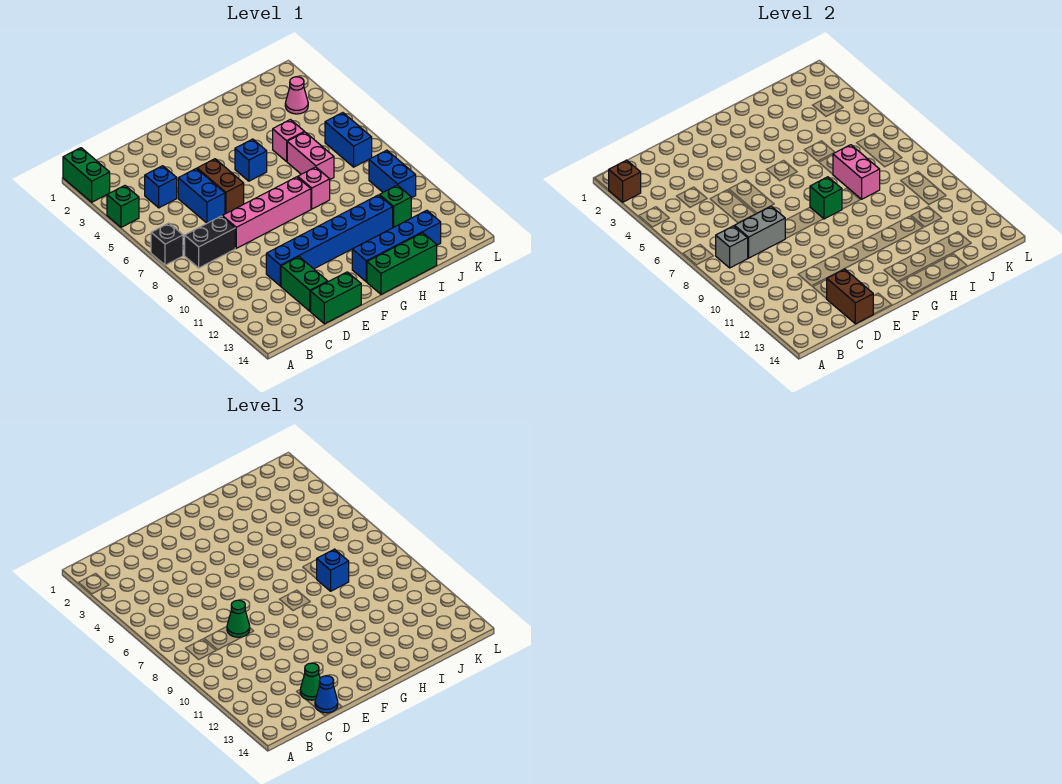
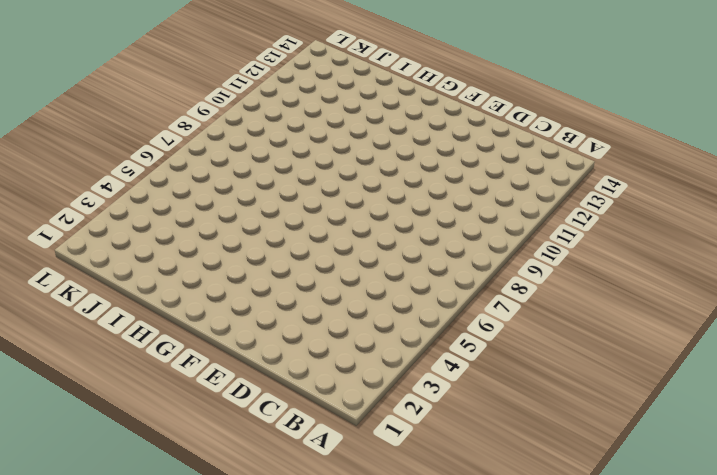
none -> green 1x2 brick [63,148,110,202]
none -> green 1x1 brick [107,186,139,227]
none -> black 1x1 brick [151,223,183,265]
none -> black 1x2 brick [185,216,235,268]

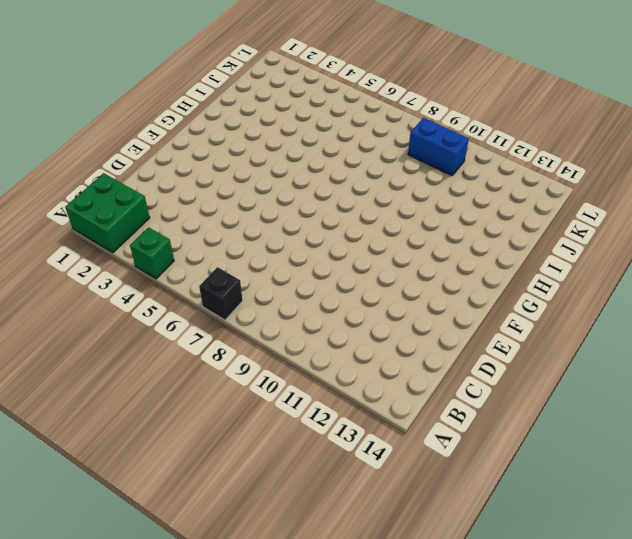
green 2x2 brick [65,173,150,253] -> green 1x2 brick [63,148,110,202]
none -> black 1x2 brick [185,216,235,268]
none -> blue 1x1 brick [145,166,177,208]
none -> blue 1x2 brick [178,169,225,223]
none -> pink 1x4 brick [222,177,311,248]

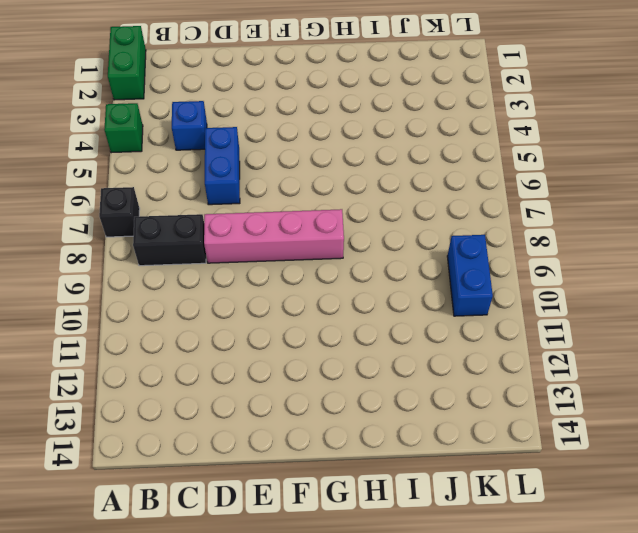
none -> blue 1x6 brick [266,195,393,286]
none -> green 1x2 brick [281,257,328,311]
none -> green 1x2 brick [311,272,361,324]
none -> brown 1x2 brick [197,159,244,213]

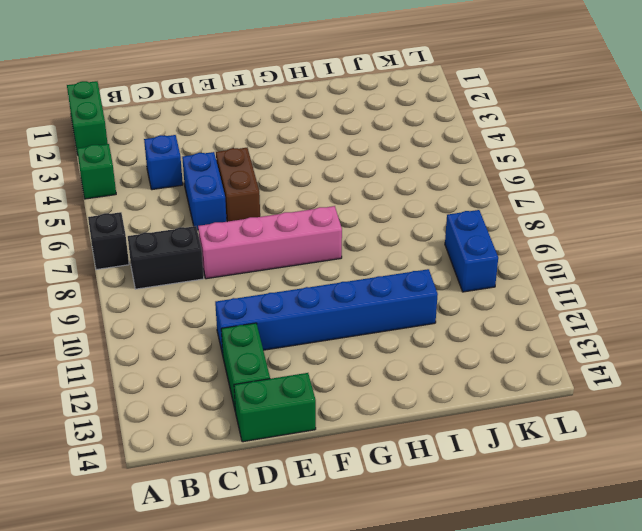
none -> blue 1x1 brick [235,139,267,181]
none -> blue 1x4 brick [352,210,441,282]
none -> green 1x3 brick [367,233,437,294]
none -> pink 1x1 brick [298,167,330,209]

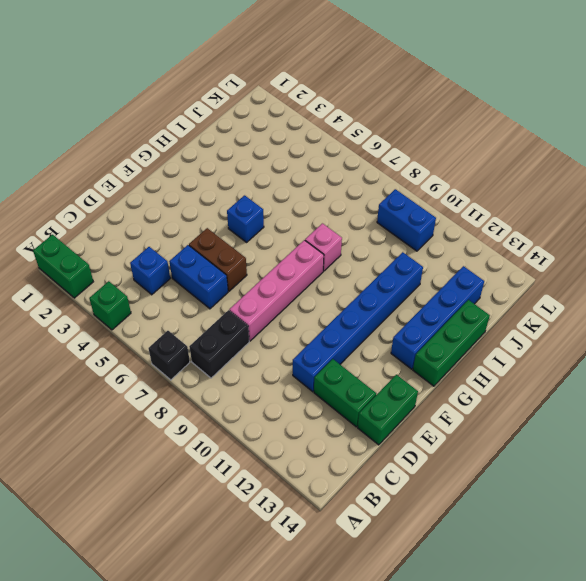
none -> pink 1x1 brick [273,120,304,161]
none -> pink 1x2 brick [287,132,334,179]
none -> green 1x1 brick [380,185,411,227]
none -> pink 1x1 cone [285,77,308,114]

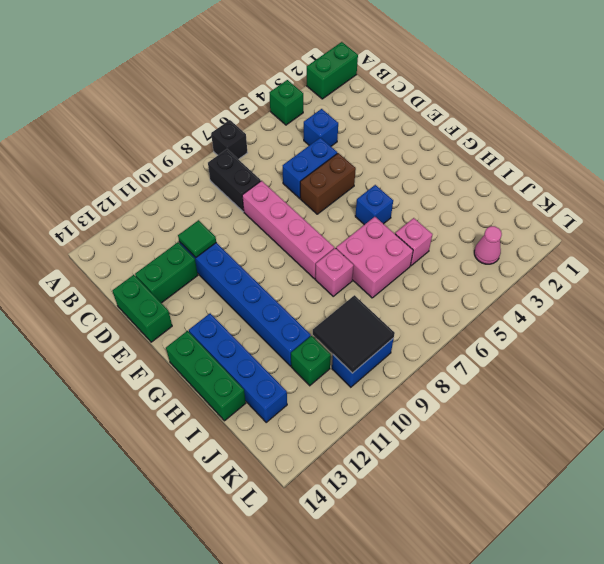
green 1x1 tile [178,220,216,257] -> none
pink 2x2 brick [336,217,413,298] -> pink 1x2 brick [287,132,334,179]
black 2x2 tile [313,295,395,373] -> none
none -> blue 1x2 brick [325,113,372,167]
none -> brown 1x1 brick [609,160,641,202]
none -> grey 1x1 brick [716,226,748,268]
none -> grey 1x2 brick [735,206,785,258]

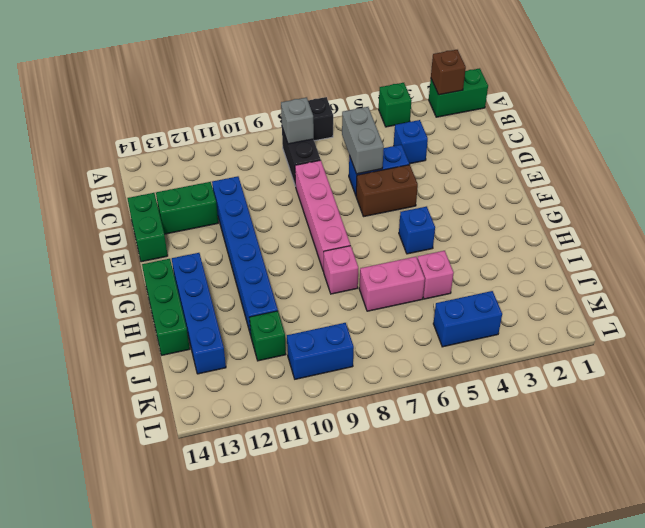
grey 1x2 brick [342,107,384,174] -> grey 1x2 brick moved to [735,206,785,258]
blue 1x2 brick [433,291,502,347] -> blue 1x2 brick moved to [325,113,372,167]
none -> pink 1x1 cone [285,77,308,114]
none -> brown 1x2 brick [827,269,873,324]
none -> green 1x1 brick [810,177,842,219]
none -> pink 1x2 brick [833,145,880,199]

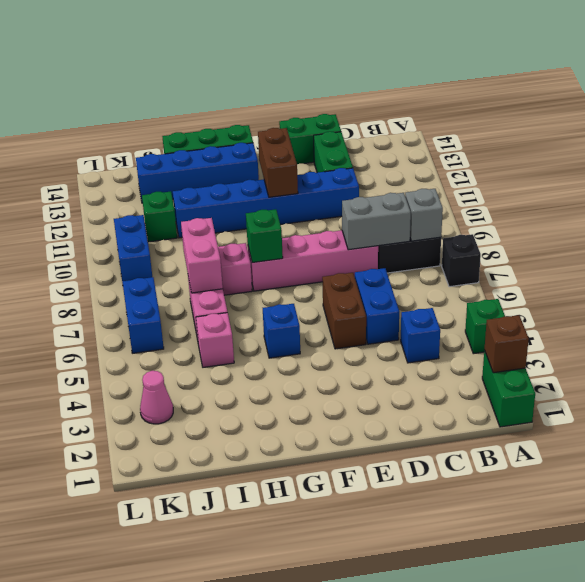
brown 1x2 brick [258,128,298,197] -> brown 1x2 brick moved to [827,269,873,324]
none -> green 1x1 cone [227,600,250,637]
none -> green 1x1 cone [300,663,320,700]
none -> blue 1x1 cone [315,676,338,713]
none -> blue 1x1 brick [317,549,349,591]

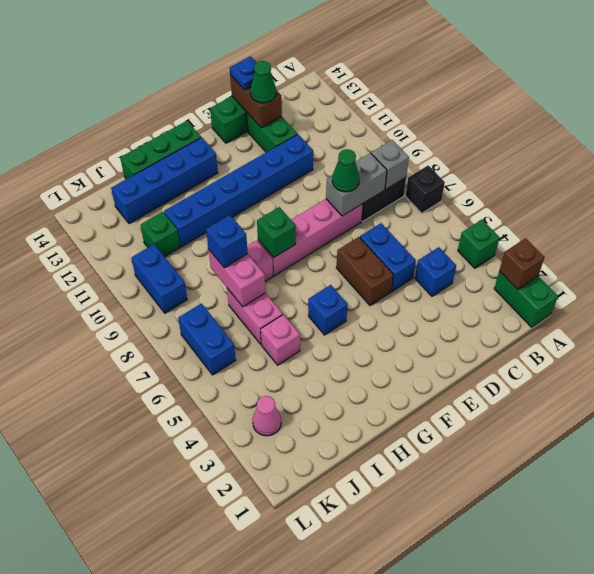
blue 1x1 plate [230,56,257,90] -> blue 1x1 cone [315,676,338,713]

